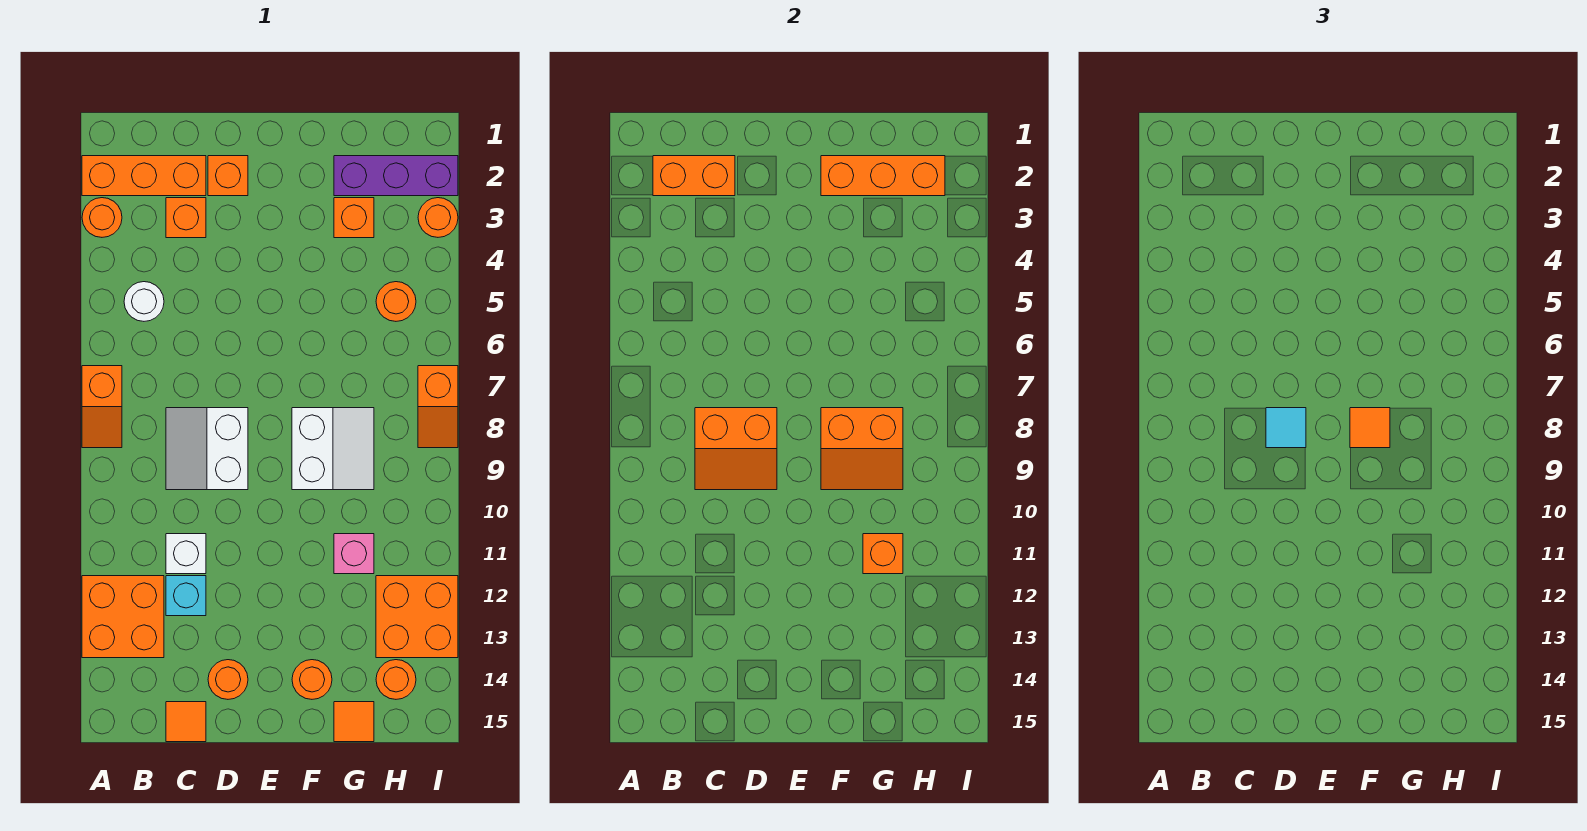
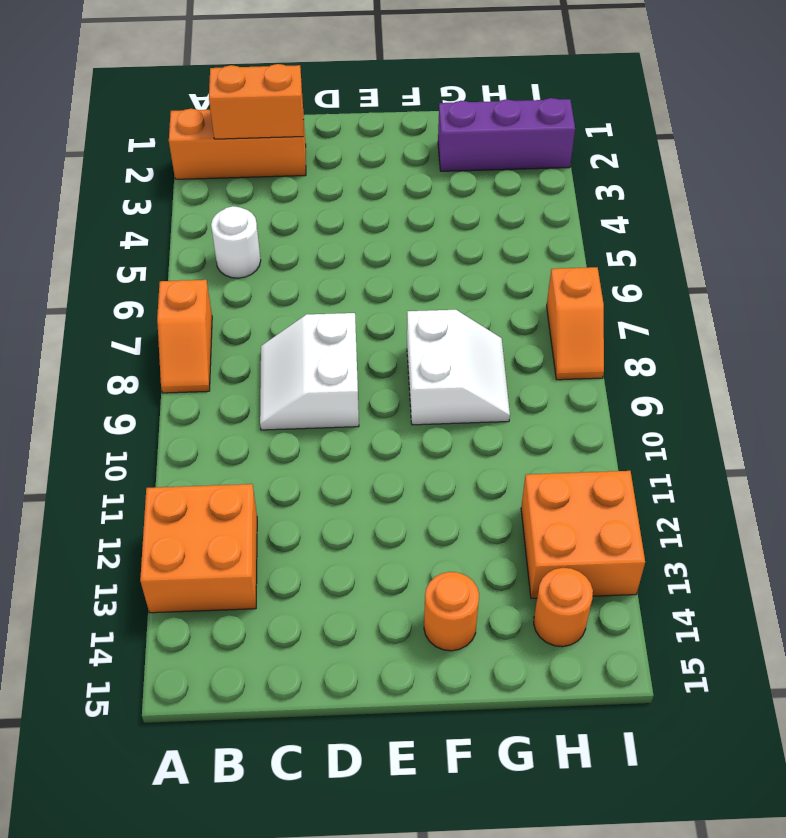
none -> orange 1x1 round brick [82,198,122,237]
none -> orange 1x1 brick [166,198,206,238]
none -> white 1x1 brick [166,534,206,574]
none -> cyan 1x1 brick [166,576,206,616]

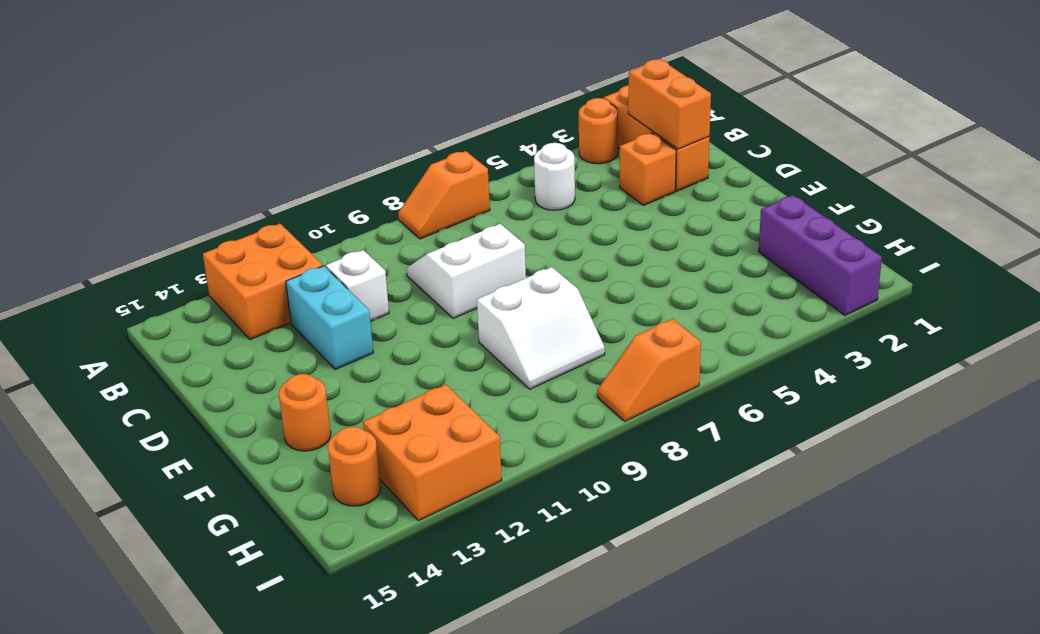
cyan 1x2 brick [286,266,373,369] -> cyan 1x1 brick [166,576,206,616]
none -> orange 1x1 tile [166,702,206,742]
none -> orange 1x1 brick [208,156,248,196]
none -> orange 1x1 round brick [208,660,248,699]
none -> orange 1x1 brick [334,198,374,238]

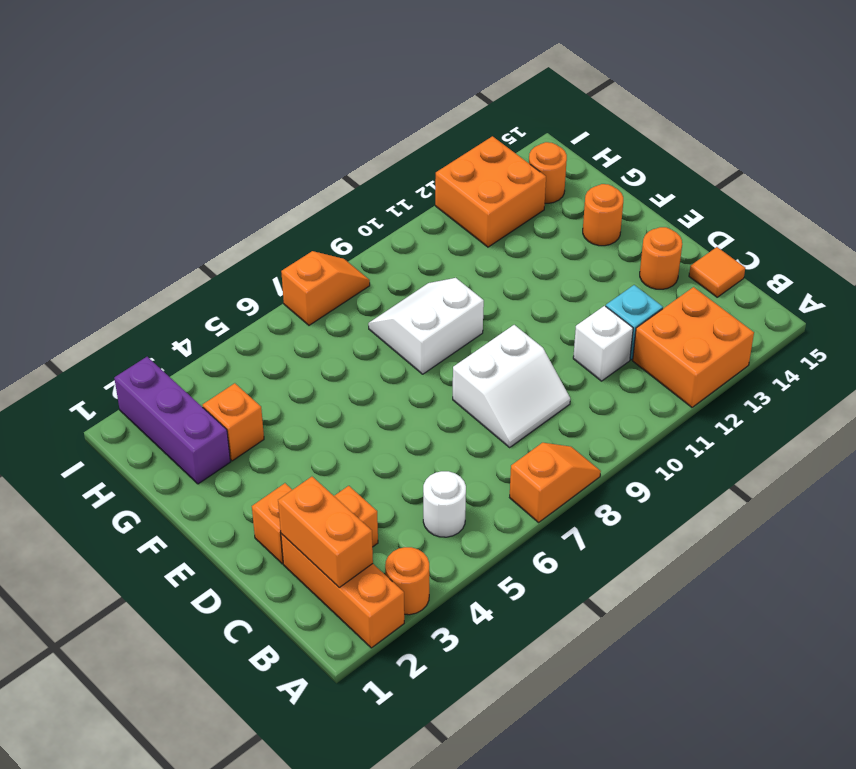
none -> pink 1x1 brick [334,534,374,574]
none -> orange 1x1 tile [334,702,374,742]
none -> orange 1x1 round brick [376,282,416,321]
none -> orange 1x1 round brick [418,198,458,237]

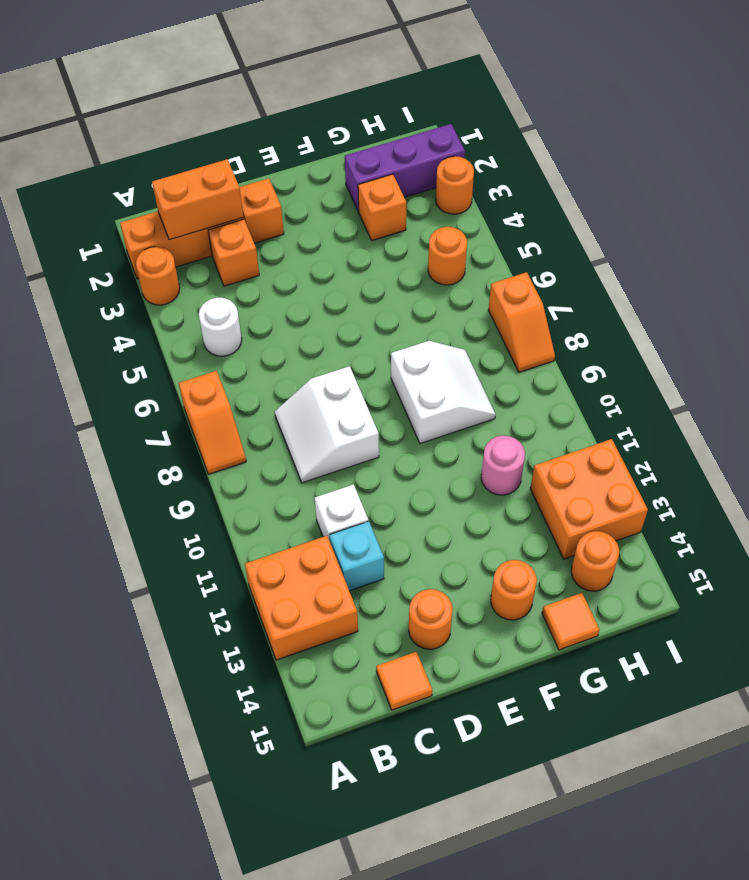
pink 1x1 round brick [481,435,525,495] -> pink 1x1 brick [334,534,374,574]
none -> orange 2x2 slope [695,408,777,490]
none -> orange 1x3 brick [821,156,945,196]
none -> orange 2x2 slope [821,408,903,490]
none -> orange 1x1 brick [863,534,903,574]

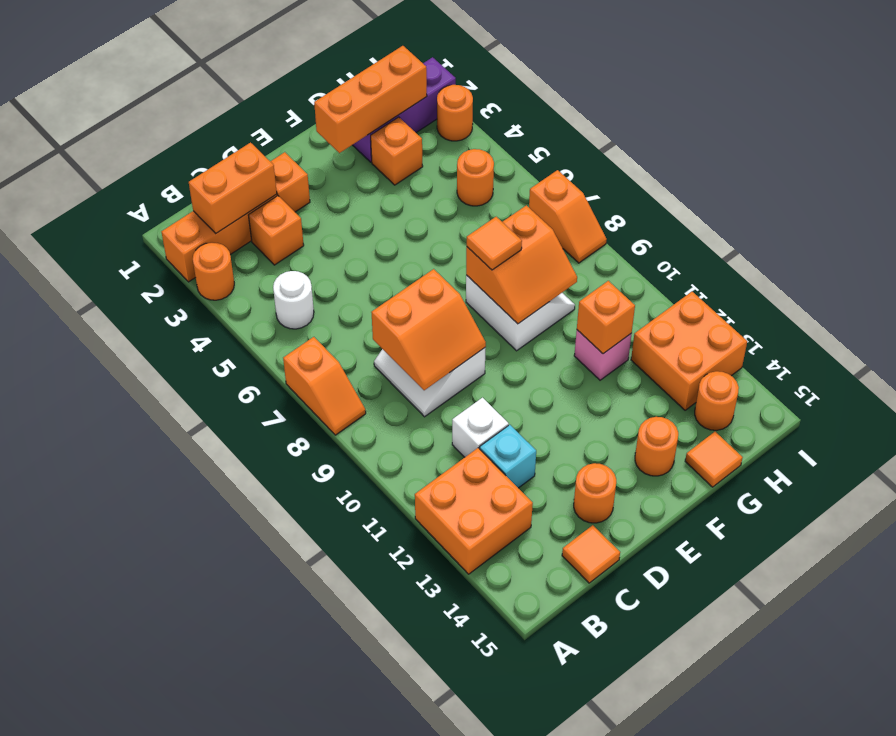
none -> cyan 1x1 tile [1266,408,1306,448]

